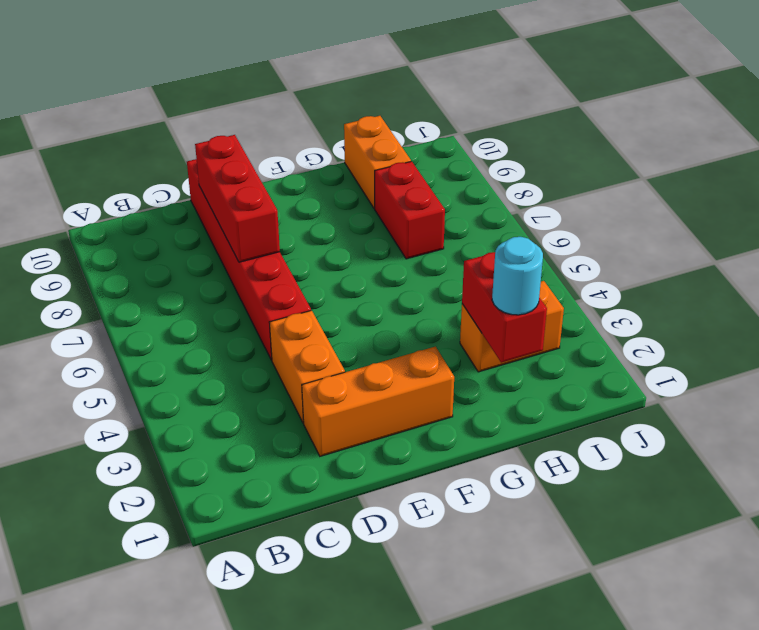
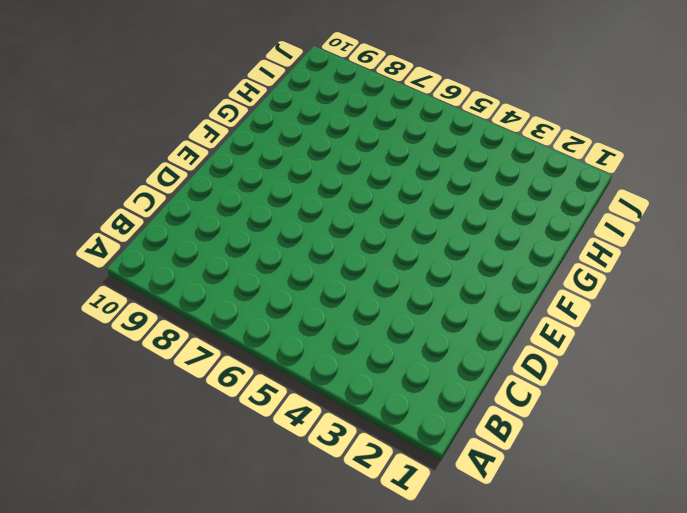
none -> orange 1x3 brick [302,347,454,456]
none -> orange 1x2 brick [269,310,345,423]

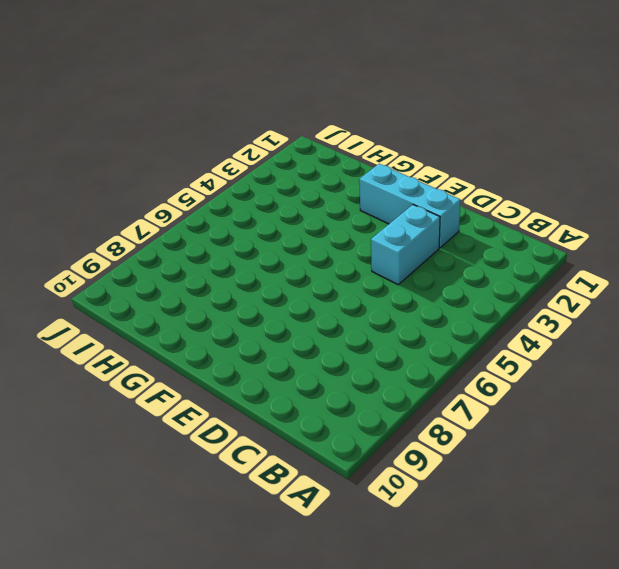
cyan 1x3 brick [359,164,460,248] -> orange 1x3 brick [302,347,454,456]
cyan 1x2 brick [371,205,440,284] -> orange 1x2 brick [269,310,345,423]
none -> red 1x6 brick [187,159,311,360]
none -> orange 1x2 brick [460,281,564,372]

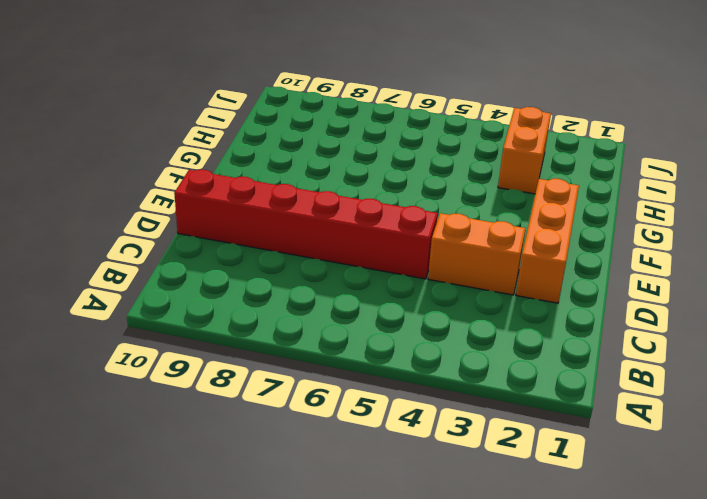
none -> red 1x2 brick [375,161,445,259]
none -> orange 1x2 brick [344,116,411,209]

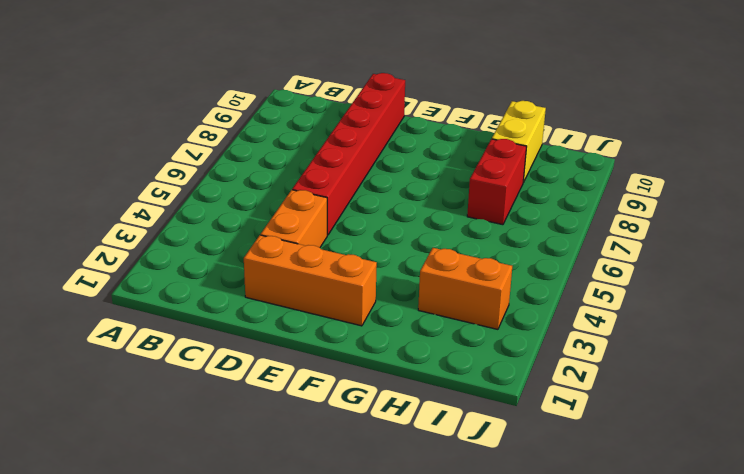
yellow 1x2 brick [492,101,546,182] -> orange 1x2 brick [344,116,411,209]
none -> red 1x3 brick [195,135,280,262]
none -> red 1x2 brick [462,252,547,363]

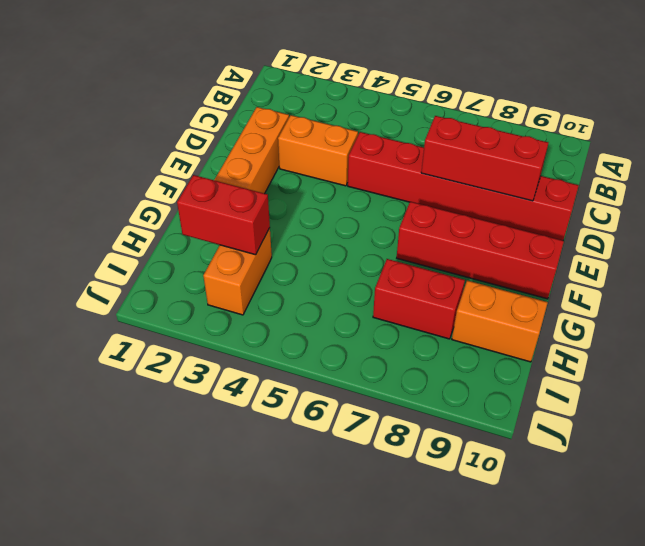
red 1x4 brick [397,202,564,299] -> none
none -> cyan 1x1 round brick [492,237,543,315]

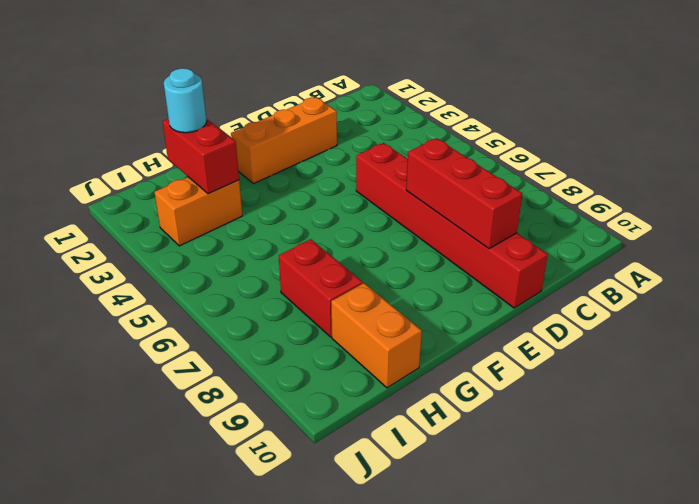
none -> orange 1x2 brick [269,310,345,423]

